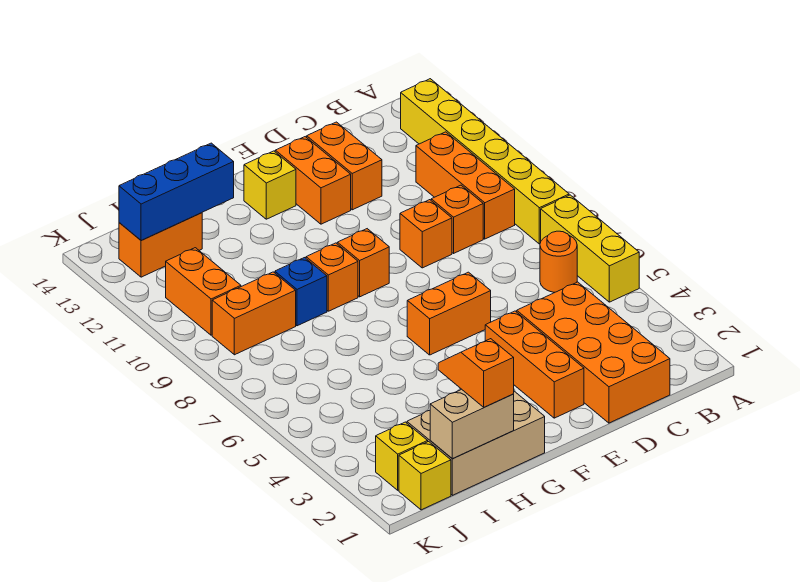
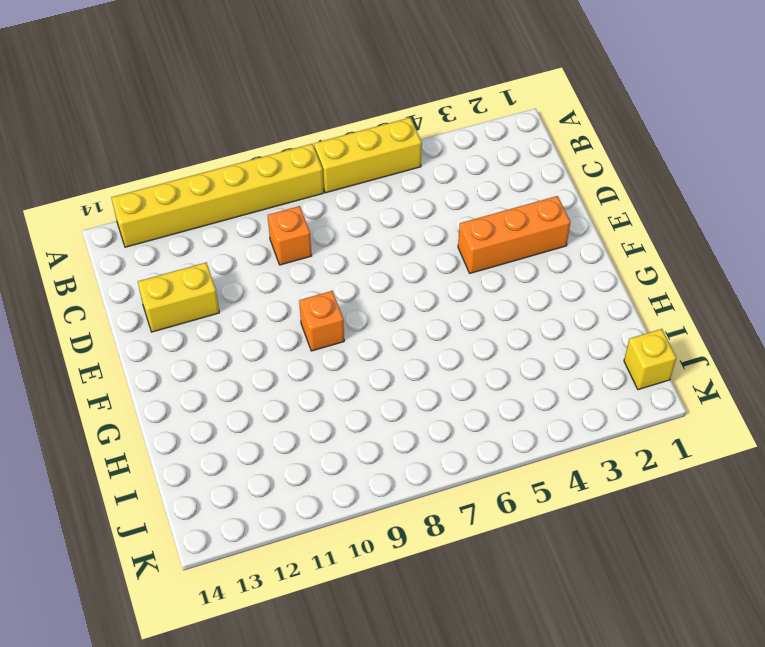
yellow 1x2 brick [138,263,219,332] -> orange 1x2 brick [307,122,382,210]
none -> orange 1x1 round brick [540,231,577,292]
none -> orange 1x3 brick [416,132,515,239]
none -> orange 2x4 brick [517,282,670,423]

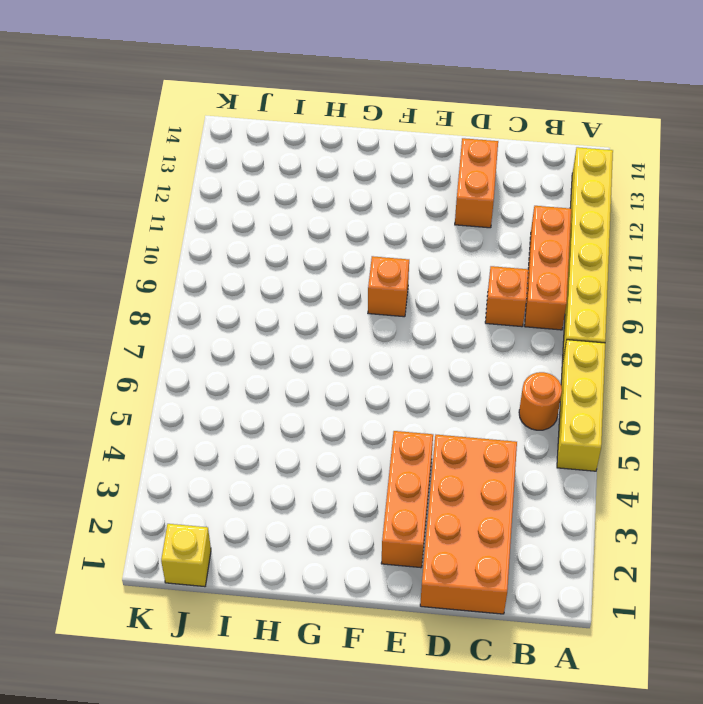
none -> orange 1x1 brick [400,200,452,268]
none -> orange 1x2 brick [407,272,491,355]
none -> orange 1x2 brick [275,137,351,224]

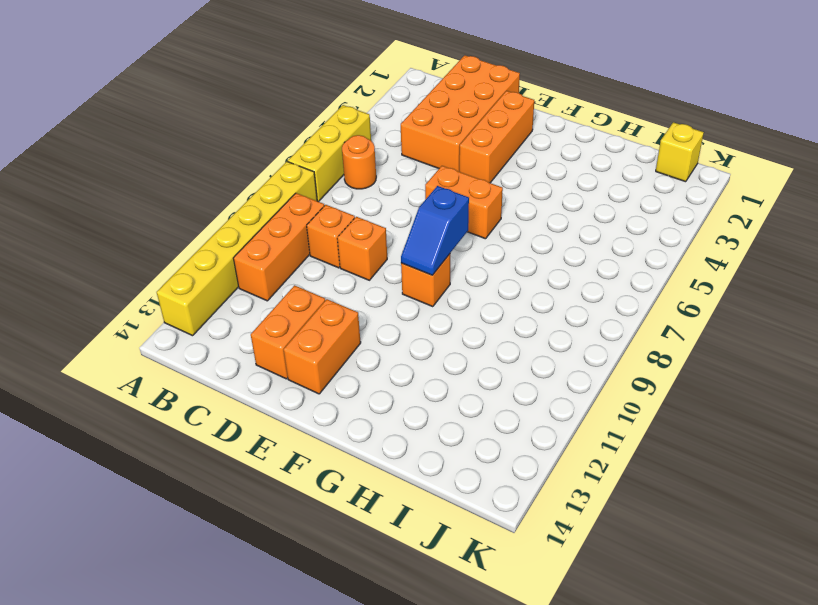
blue 1x2 slope [401,186,469,275] -> none
none -> yellow 1x1 brick [244,151,296,219]
none -> tan 2x3 brick [407,391,545,495]
none -> orange 1x1 brick [306,243,358,311]

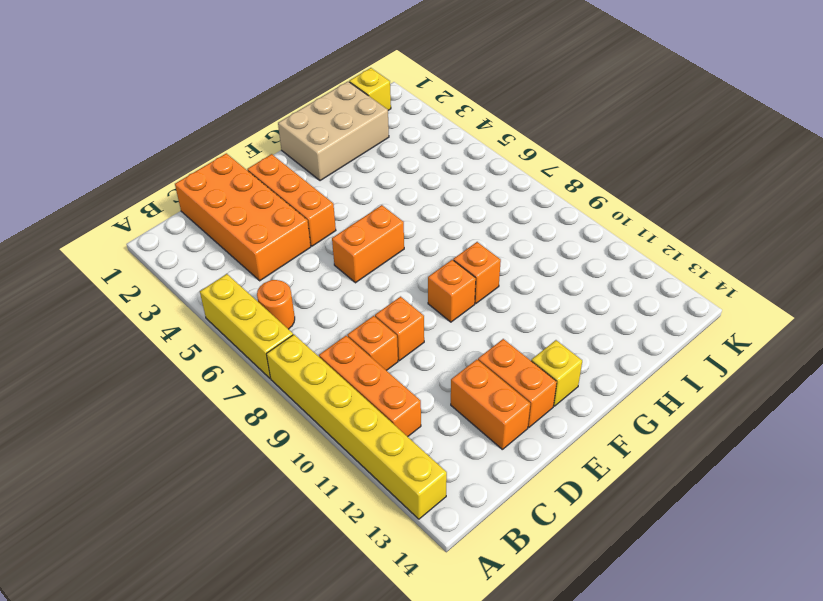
none -> blue 1x1 brick [275,258,327,326]
none -> orange 1x2 brick [212,272,296,355]
none -> orange 1x2 brick [119,213,202,277]

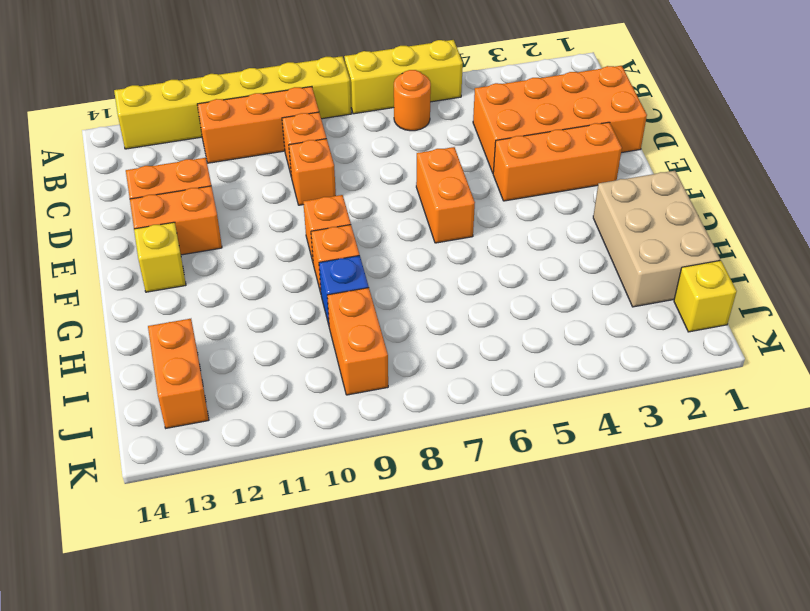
none -> yellow 1x1 brick [376,422,428,490]
none -> orange 1x2 brick [166,248,241,335]
none -> tan 1x2 brick [430,389,514,459]

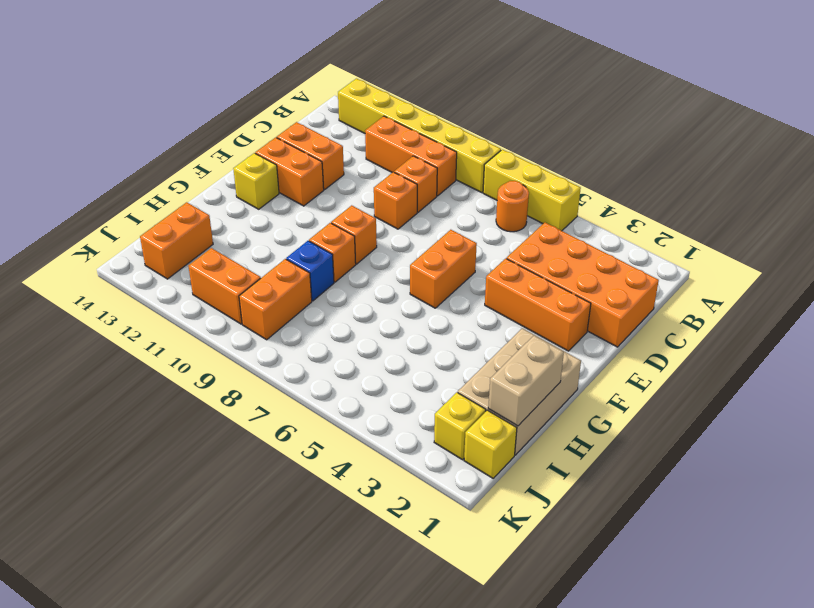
none -> blue 1x3 brick [119,143,234,241]
none -> orange 1x2 slope [438,339,514,407]

